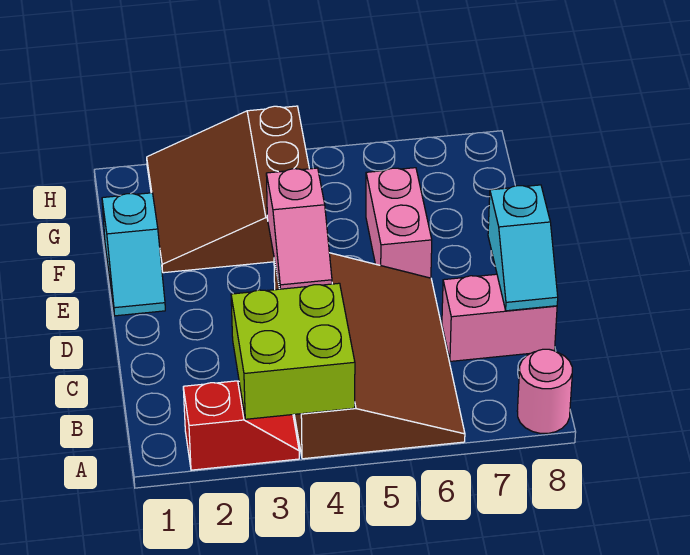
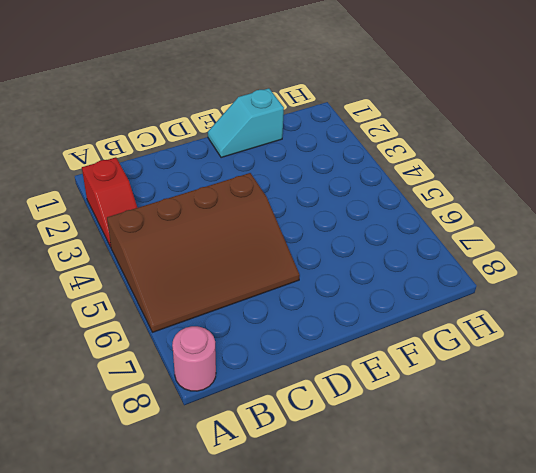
none -> pink 1x2 brick [442,274,557,361]
none -> pink 1x2 brick [366,168,432,278]

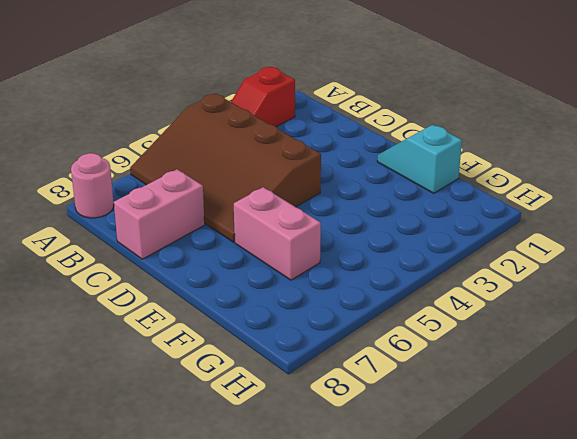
none -> brown 3x3 slope [147,106,309,273]
none -> lime 2x2 brick [231,283,355,419]

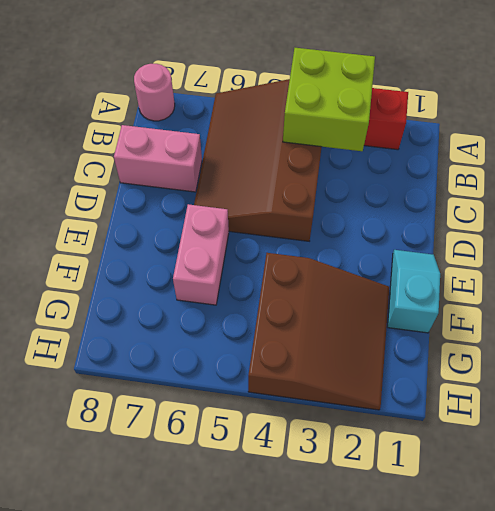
none -> cyan 1x2 slope [488,185,558,311]
none -> pink 1x2 slope [266,168,332,289]

